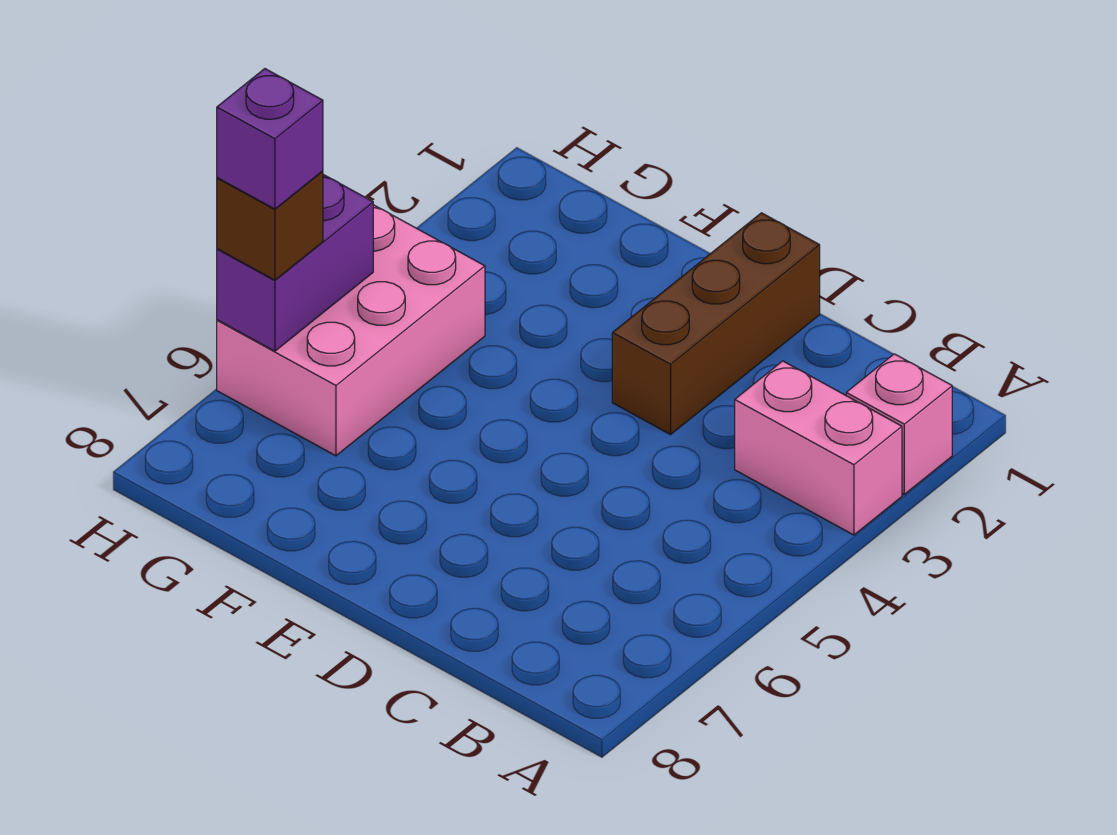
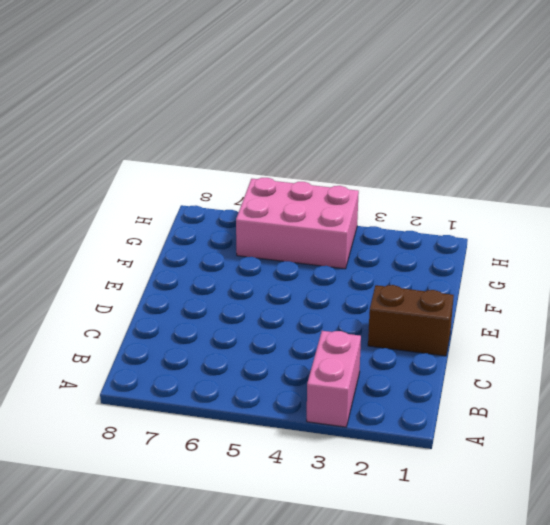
brown 1x2 brick [368,285,454,356] -> brown 1x3 brick [612,213,820,435]
none -> pink 1x1 brick [846,354,952,494]
none -> purple 1x2 brick [217,175,373,351]

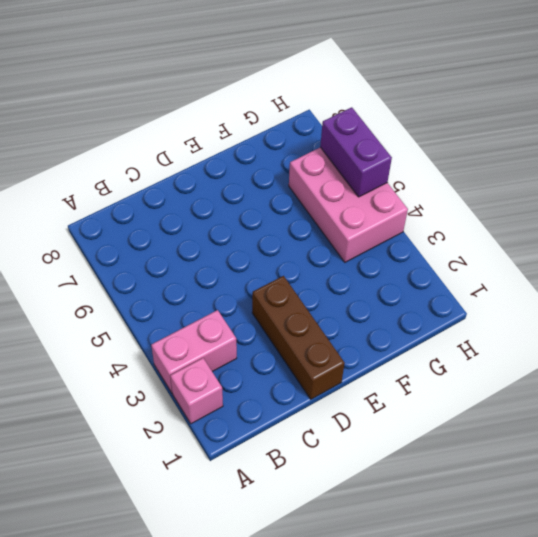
none -> brown 1x1 brick [217,171,323,280]
none -> purple 1x1 brick [217,69,323,209]

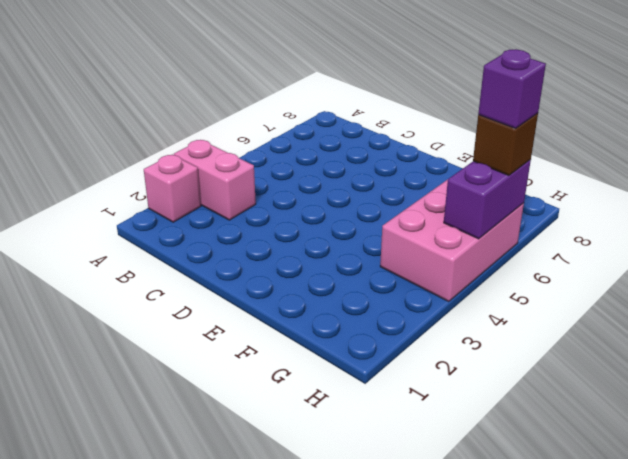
none -> brown 1x3 brick [612,213,820,435]

